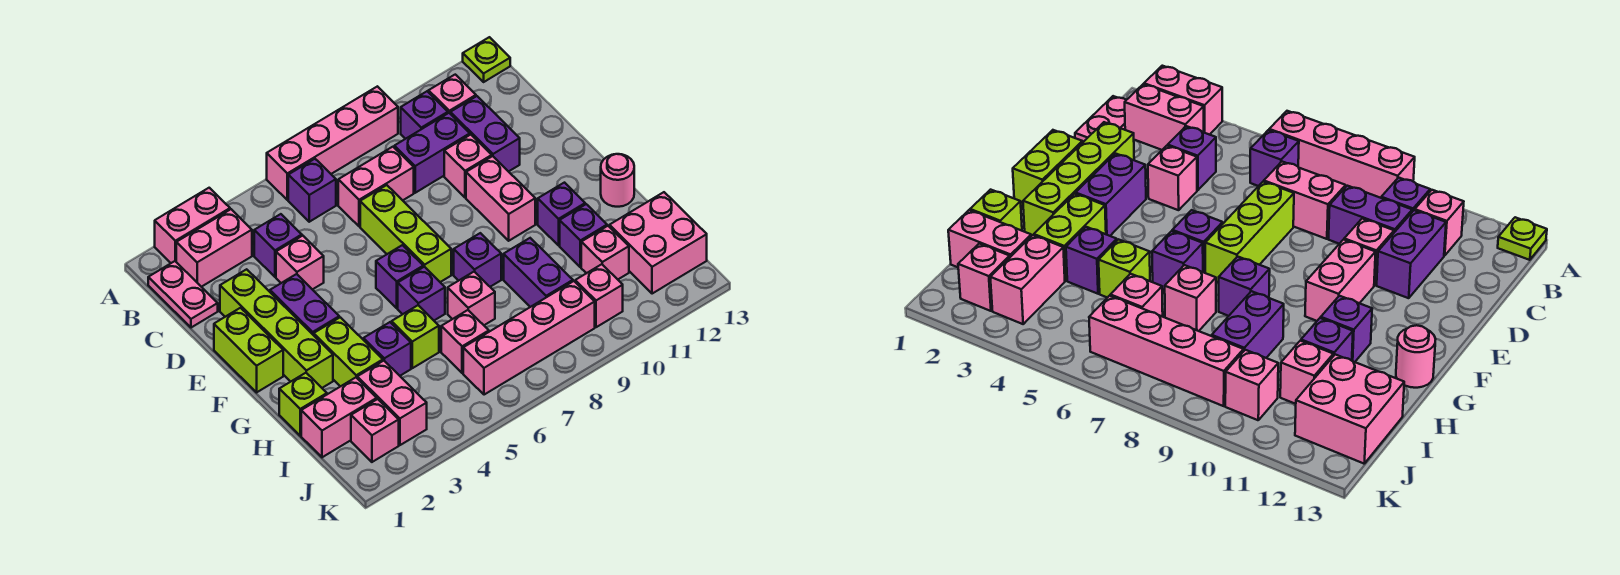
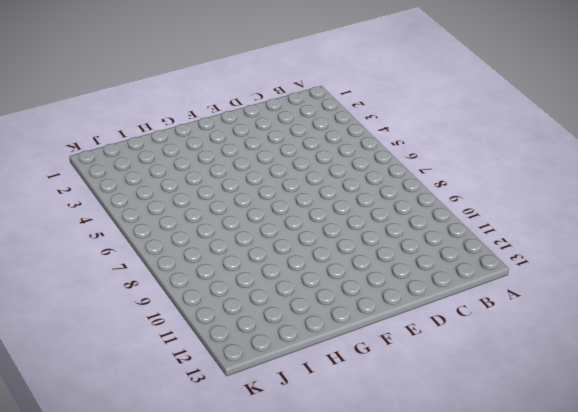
none -> pink 1x2 brick [155,188,230,263]
none -> pink 1x4 brick [267,86,398,200]
none -> lime 1x1 plate [463,37,510,82]
none -> pink 1x2 plate [148,261,218,328]

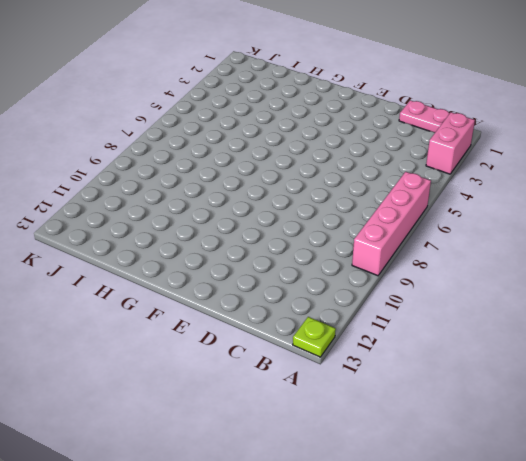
none -> pink 1x2 brick [176,209,252,287]
none -> purple 1x1 brick [288,159,336,222]
none -> purple 1x1 brick [401,91,448,139]
none -> pink 1x1 brick [429,75,476,113]

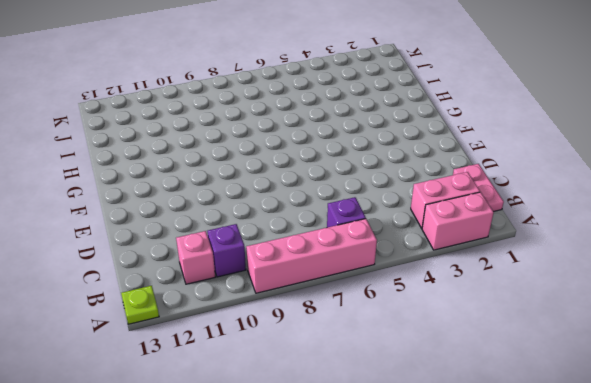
none -> purple 1x1 brick [254,214,302,277]
none -> pink 1x2 brick [338,147,414,227]
none -> purple 1x2 brick [394,113,470,193]
none -> purple 1x2 brick [450,96,520,172]

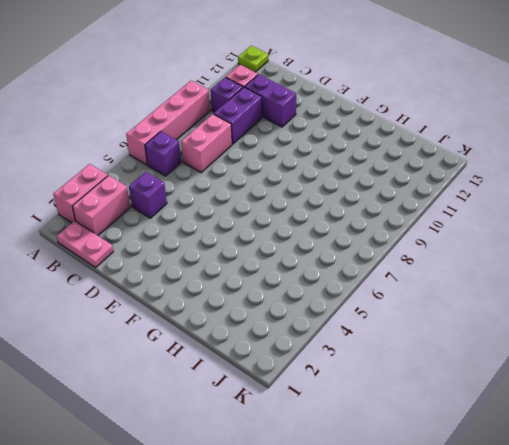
none -> lime 1x4 brick [220,269,333,388]
none -> pink 1x1 brick [276,236,324,290]
none -> lime 1x3 brick [360,185,451,282]
none -> pink 1x1 brick [444,135,492,198]

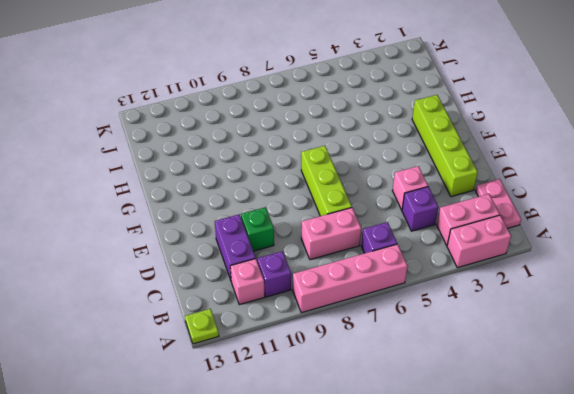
green 1x1 brick [241,207,274,251] -> pink 1x1 brick [444,135,492,198]
none -> purple 1x2 brick [394,113,470,193]
none -> lime 1x2 brick [214,308,283,392]
none -> purple 1x2 brick [270,274,339,335]
none -> pink 1x2 brick [466,156,535,241]

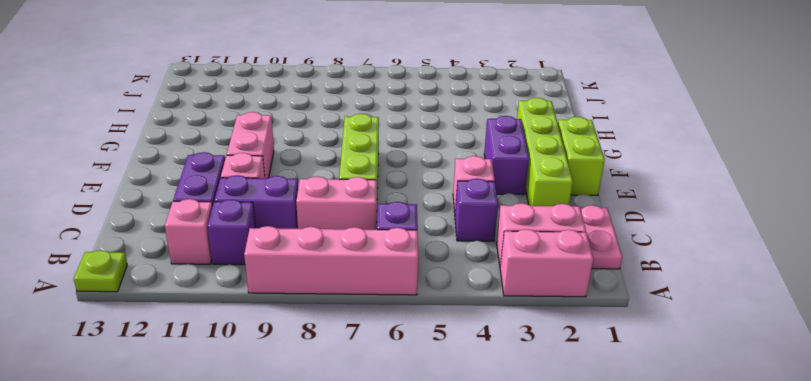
none -> purple 1x1 brick [376,245,423,308]
none -> lime 1x2 brick [314,317,383,387]
none -> purple 1x1 brick [398,267,445,320]
none -> purple 1x1 brick [454,233,501,287]

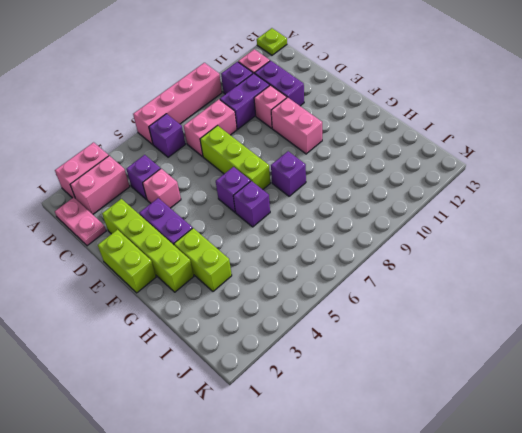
none -> purple 1x1 brick [538,183,585,245]
none -> pink 1x1 round brick [601,154,634,207]
none -> lime 1x1 brick [279,373,327,436]
none -> purple 1x1 brick [363,322,411,376]

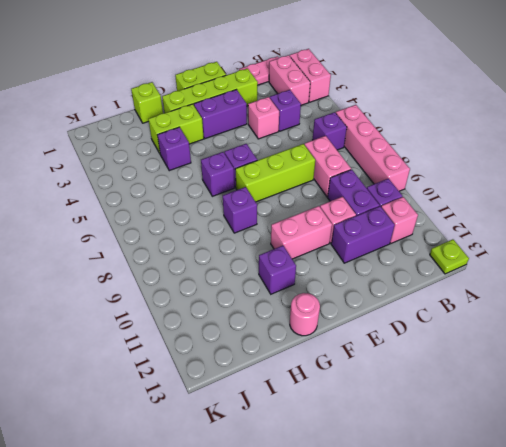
none -> lime 1x1 brick [392,305,439,368]
none -> pink 1x1 brick [448,272,495,325]
none -> purple 1x2 brick [504,238,573,307]
none -> purple 1x1 brick [560,204,607,267]

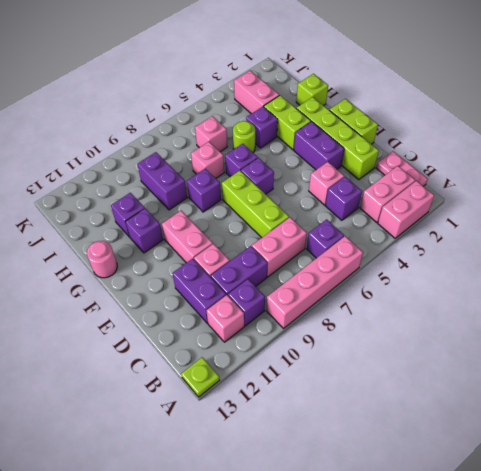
lime 1x1 round brick [233,121,255,152] -> lime 1x1 brick [392,305,439,368]
none -> pink 1x2 brick [301,378,377,457]
none -> pink 1x1 brick [581,226,629,279]
none -> pink 2x2 brick [609,192,707,294]
none -> pink 1x1 brick [351,399,399,462]

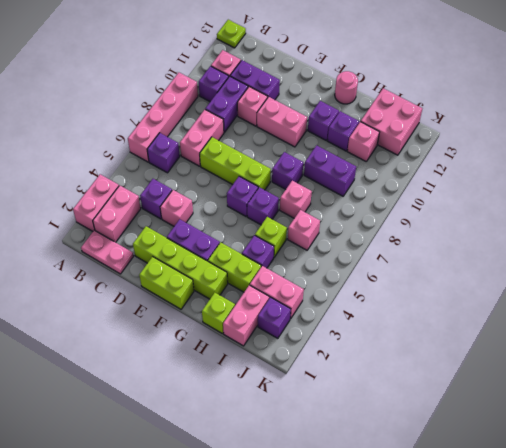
purple 1x1 brick [258,297,291,338] -> pink 1x1 brick [351,399,399,462]
none -> pink 1x4 brick [463,281,595,395]
none -> pink 1x1 brick [575,264,623,327]

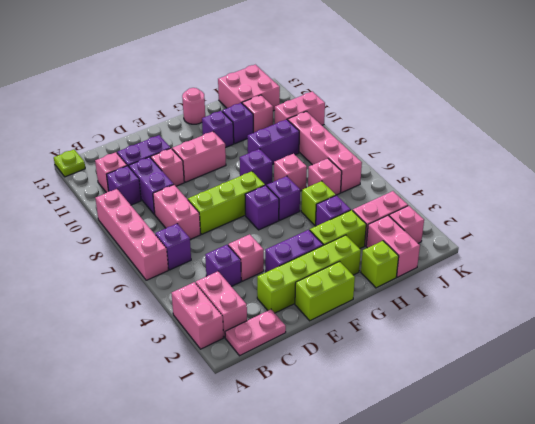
pink 1x2 brick [274,91,325,125] -> pink 1x1 brick [575,264,623,327]

